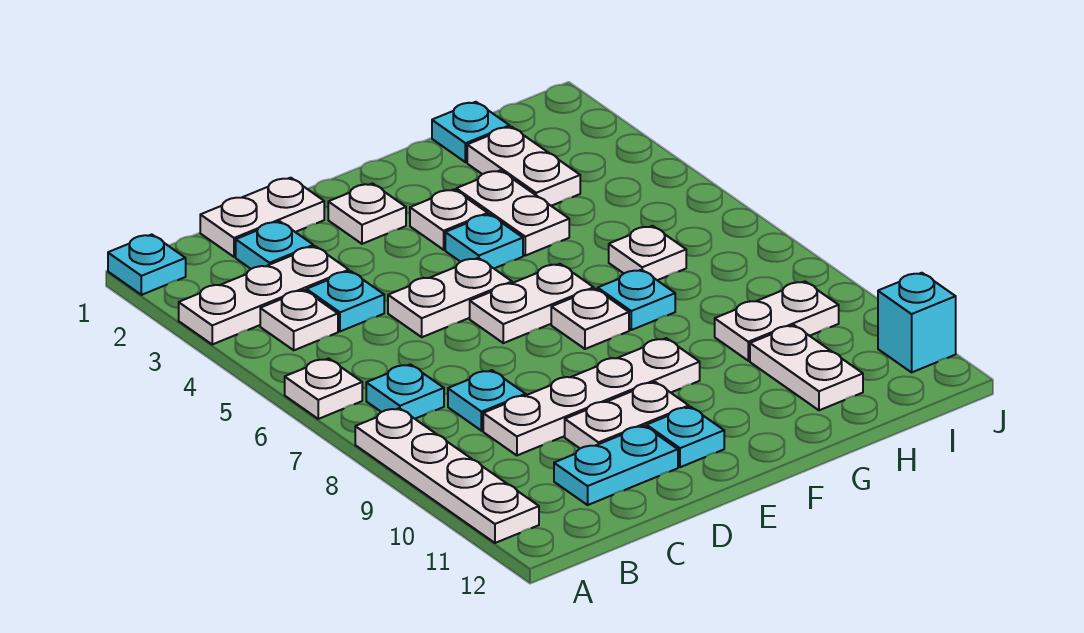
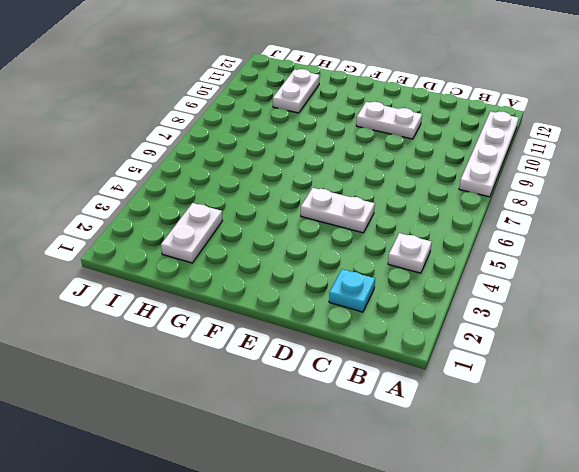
none -> cyan 1x1 plate [108,234,186,295]
none -> white 1x3 plate [179,246,349,344]
none -> white 1x1 plate [285,359,362,419]

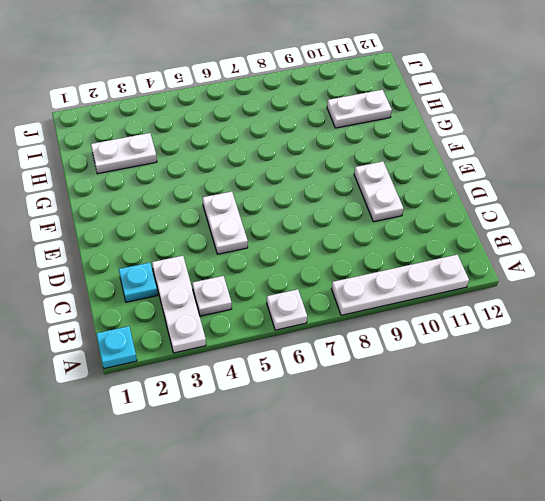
none -> cyan 1x1 plate [366,364,444,419]
none -> white 1x2 plate [200,178,324,257]
none -> cyan 1x1 plate [306,271,384,331]

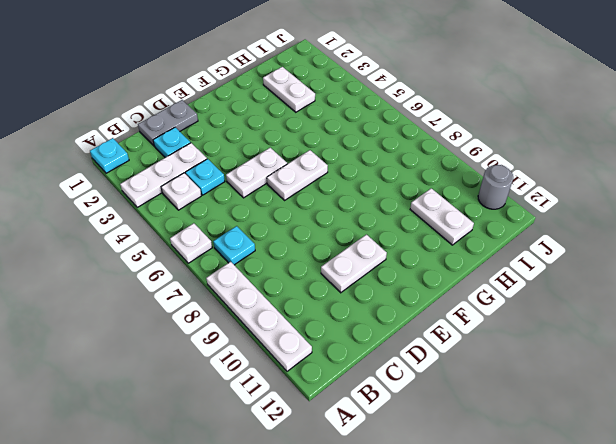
grey 1x2 plate [138,100,198,146] -> white 1x2 plate [200,178,324,257]
grey 1x1 round brick [478,165,513,209] -> cyan 1x1 brick [878,273,956,372]
none -> cyan 1x1 plate [448,370,526,431]
none -> white 1x4 plate [483,338,700,455]
none -> cyan 1x2 plate [554,426,678,505]

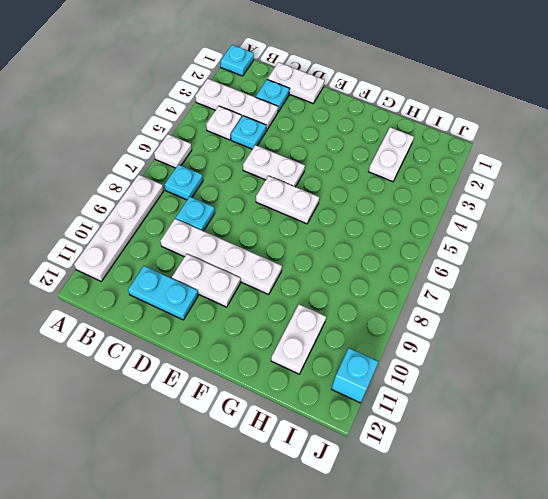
none -> white 1x1 plate [328,183,406,244]
none -> cyan 1x1 plate [646,407,724,467]
none -> white 1x1 plate [410,189,488,250]

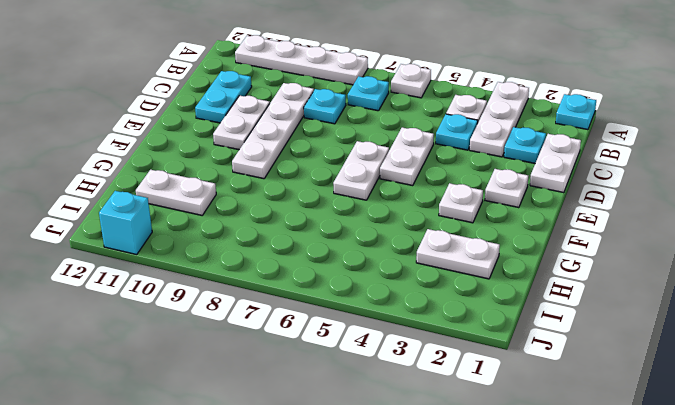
none -> cyan 1x1 plate [646,407,724,467]
none -> cyan 1x1 plate [445,214,523,268]
none -> white 1x1 plate [551,289,629,349]

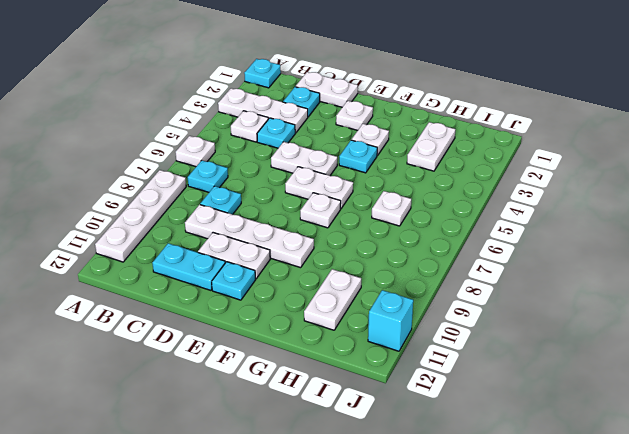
none -> white 1x2 plate [456,170,569,256]
none -> cyan 1x1 plate [598,270,675,330]
none -> cyan 1x1 plate [432,102,510,162]

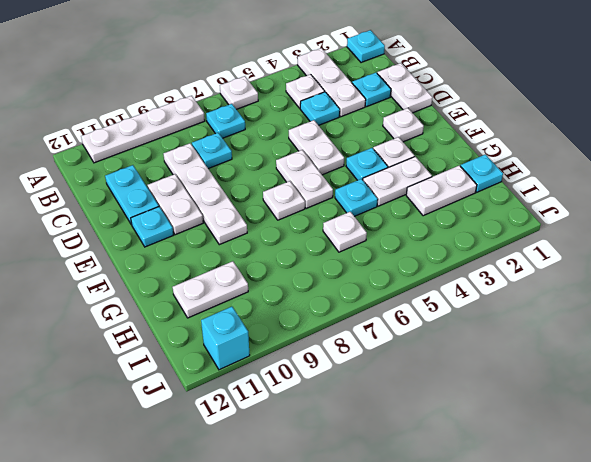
cyan 1x1 plate [335,179,378,216] -> cyan 1x1 plate moved to [598,270,675,330]
none -> white 1x2 plate [715,281,839,361]

